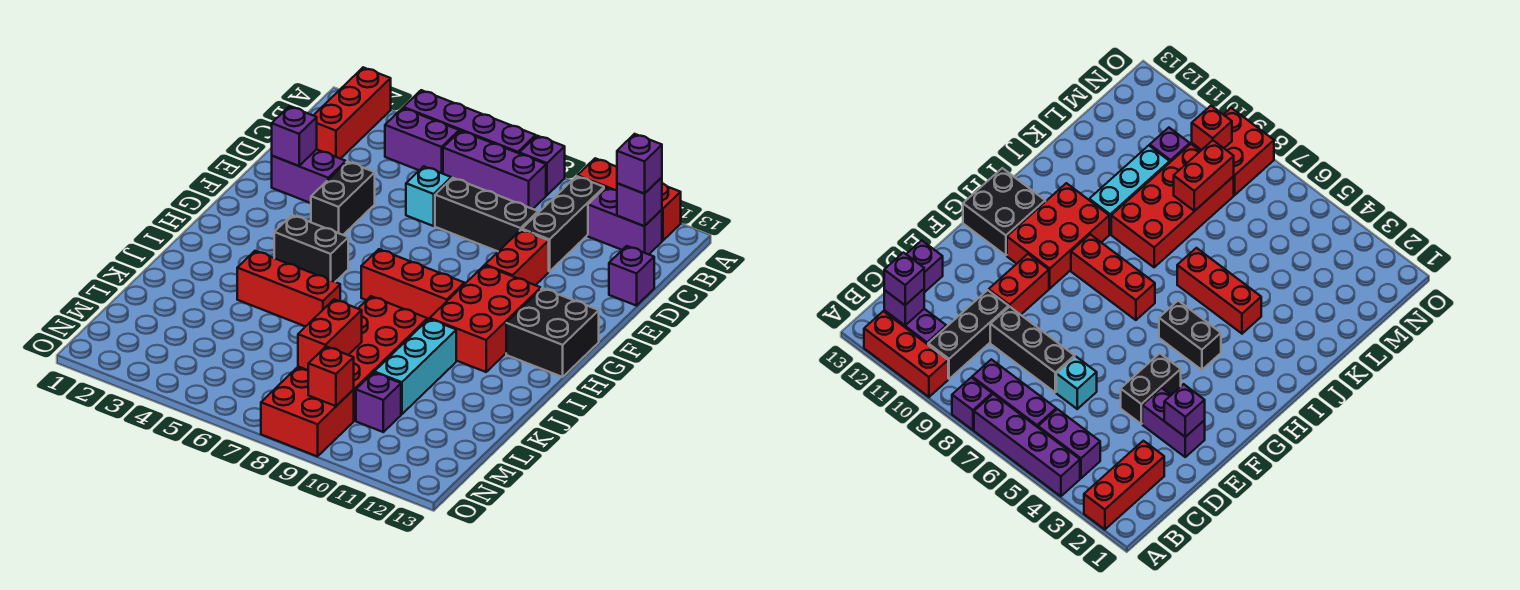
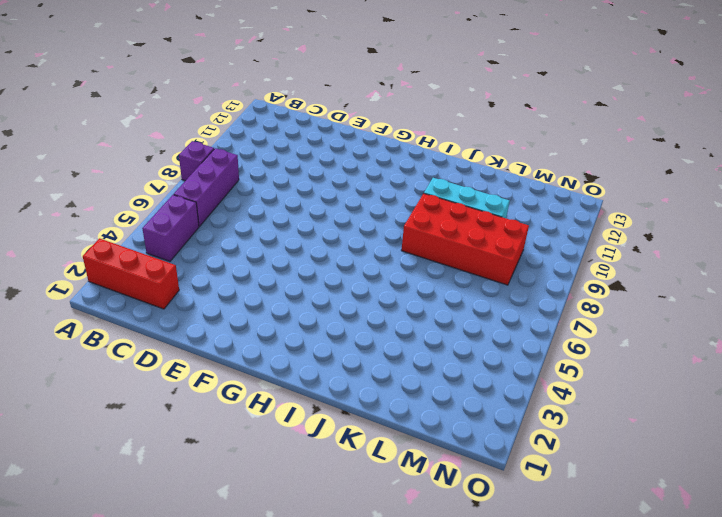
none -> purple 1x4 brick [403,90,536,153]
none -> red 1x3 brick [577,158,681,241]
none -> black 1x3 brick [522,176,604,272]

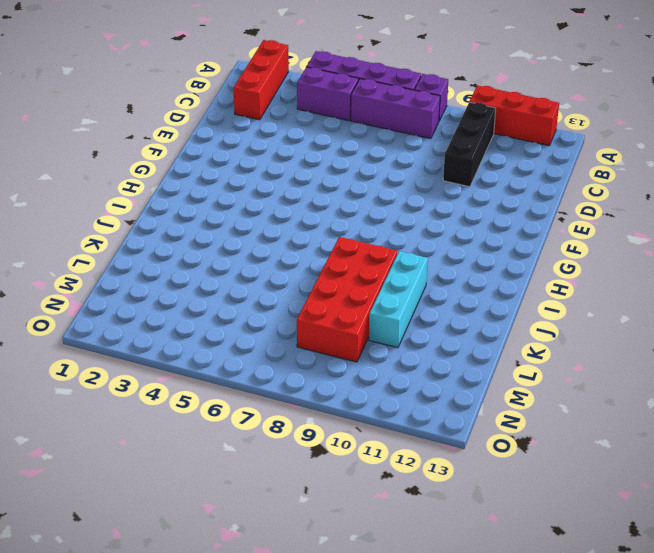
none -> purple 1x2 brick [588,188,662,254]
none -> cyan 1x1 brick [406,166,451,226]
none -> black 1x3 brick [435,178,538,251]

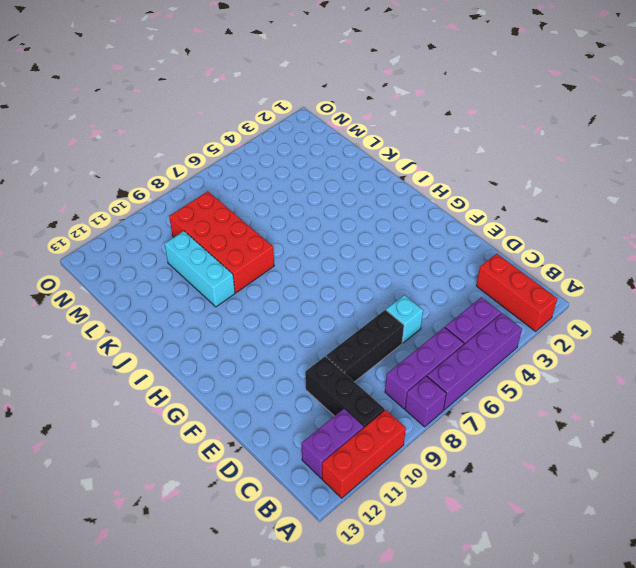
none -> purple 1x1 brick [609,246,654,306]
none -> purple 1x2 brick [272,149,346,203]
none -> black 1x2 brick [311,162,375,235]

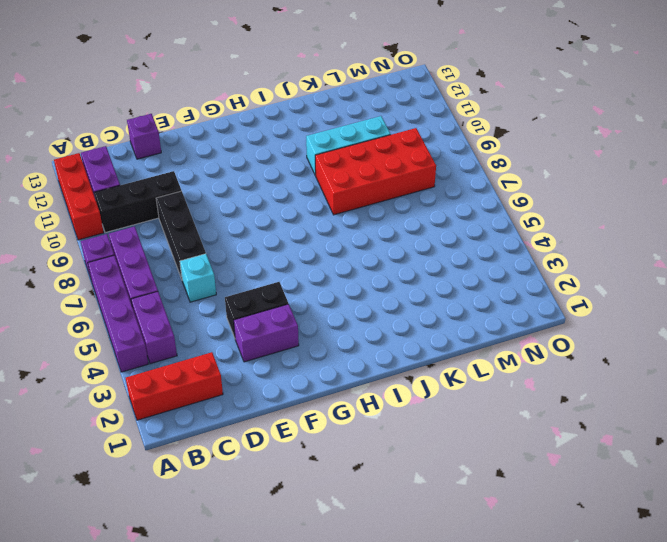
purple 1x2 brick [234,304,299,362] -> purple 1x2 brick turned to [272,149,346,203]
none -> red 1x2 brick [485,230,549,285]
none -> red 2x3 brick [430,265,541,372]
none -> black 2x2 brick [506,288,599,377]

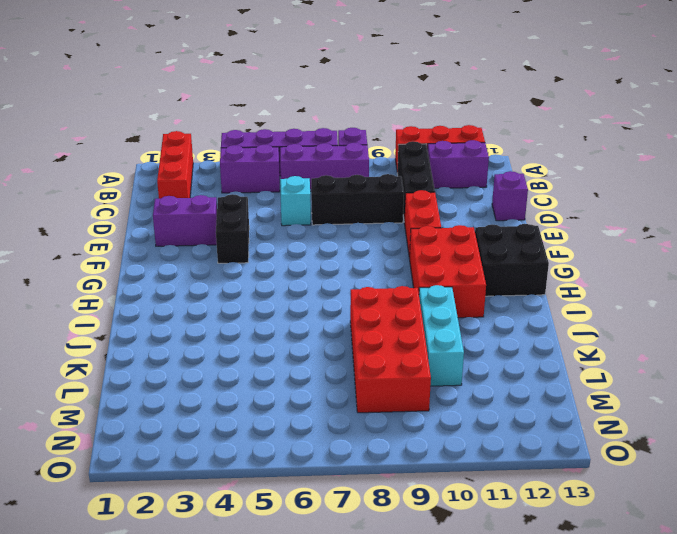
none -> black 1x2 brick [274,215,348,282]
none -> red 1x3 brick [361,249,464,320]
none -> red 1x3 brick [237,251,340,327]

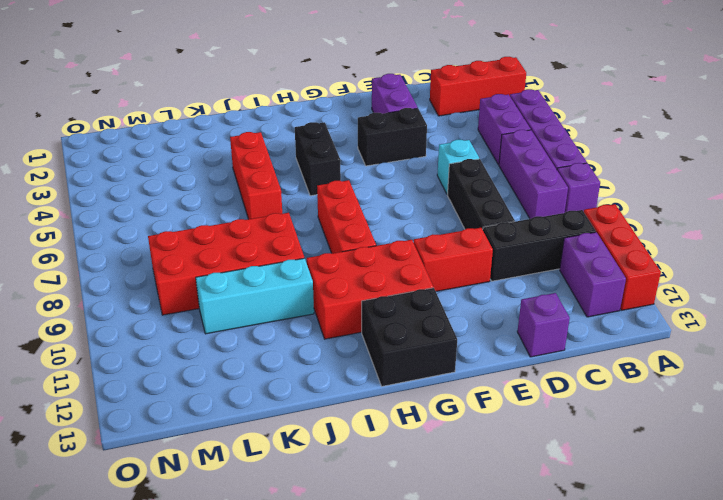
none -> purple 1x1 brick [356,372,401,432]
none -> red 2x2 brick [261,368,354,457]
none -> purple 1x1 brick [617,177,662,226]

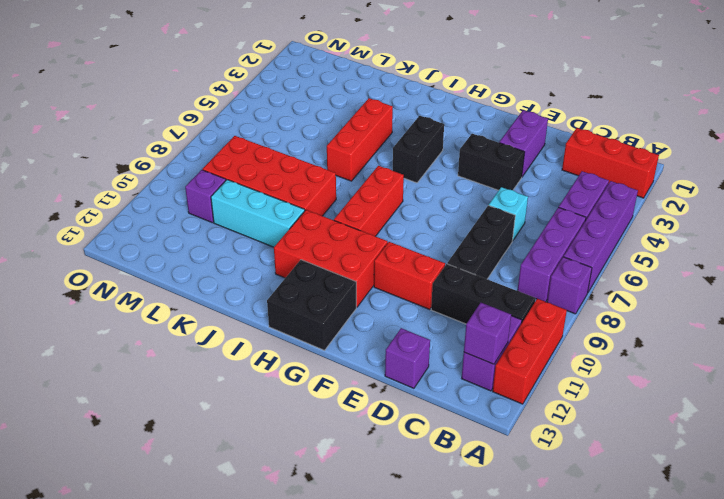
none -> red 2x2 brick [261,368,354,457]
none -> purple 1x1 brick [272,106,317,166]
none -> red 1x2 brick [298,299,362,370]

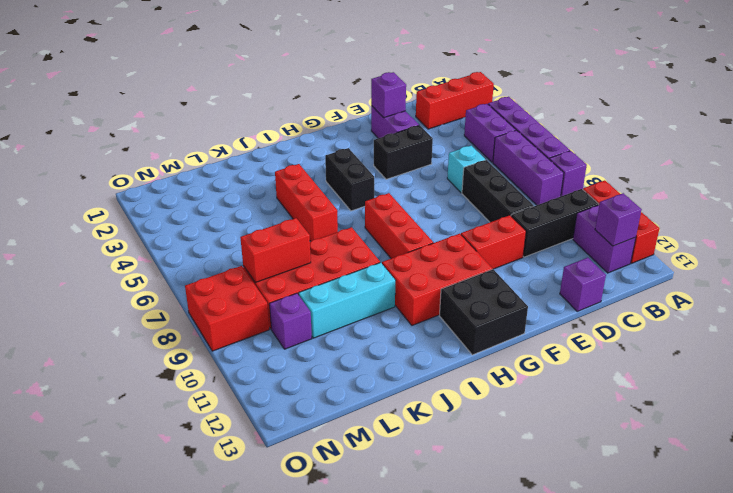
none -> red 1x1 brick [308,347,354,406]
none -> purple 1x1 brick [617,134,662,194]

